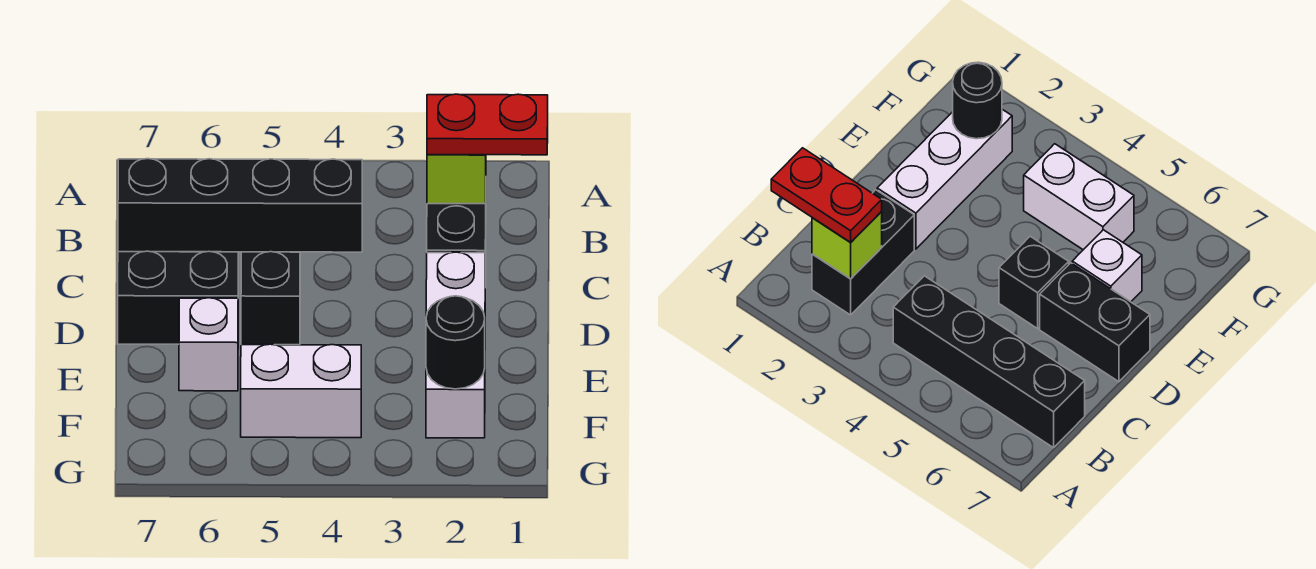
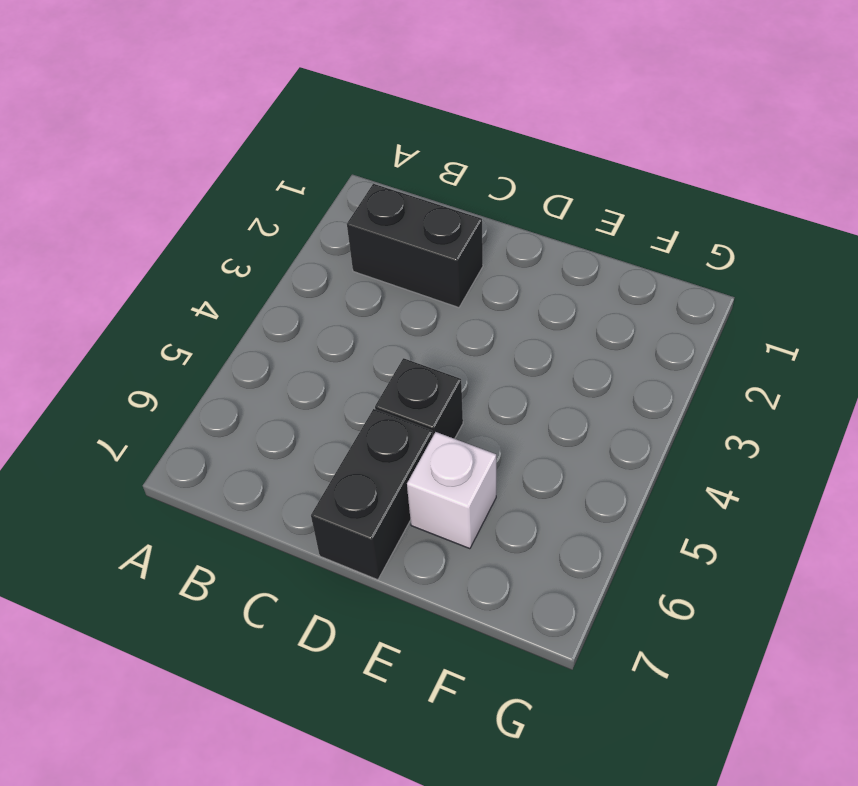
none -> black 1x4 brick [118,159,362,252]
none -> white 1x3 brick [426,252,485,438]

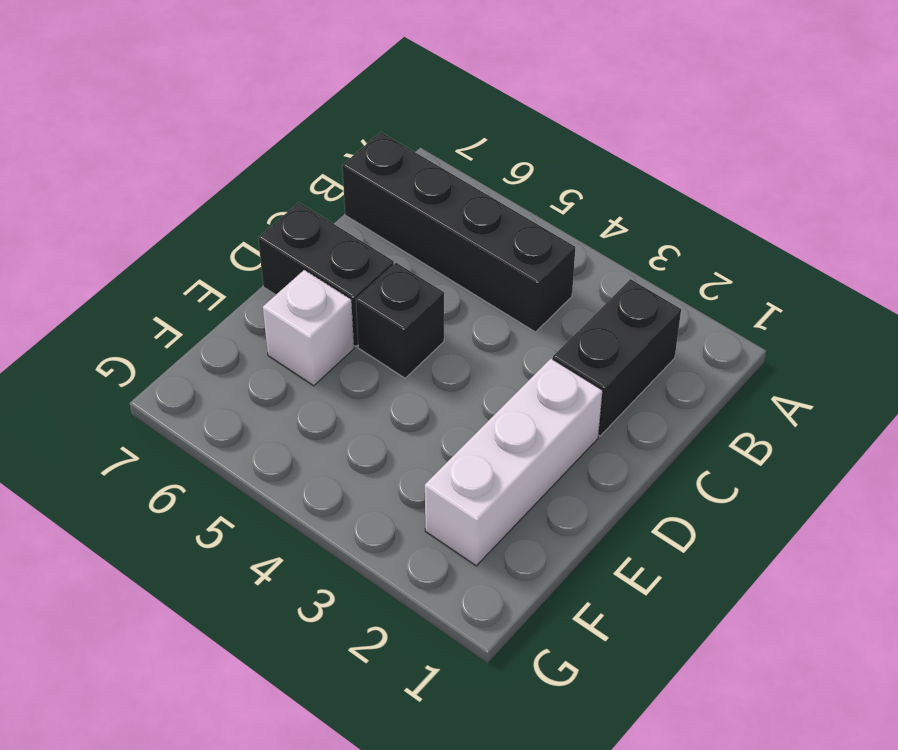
none -> white 1x2 brick [241,344,361,438]
none -> lime 1x1 brick [427,155,486,204]

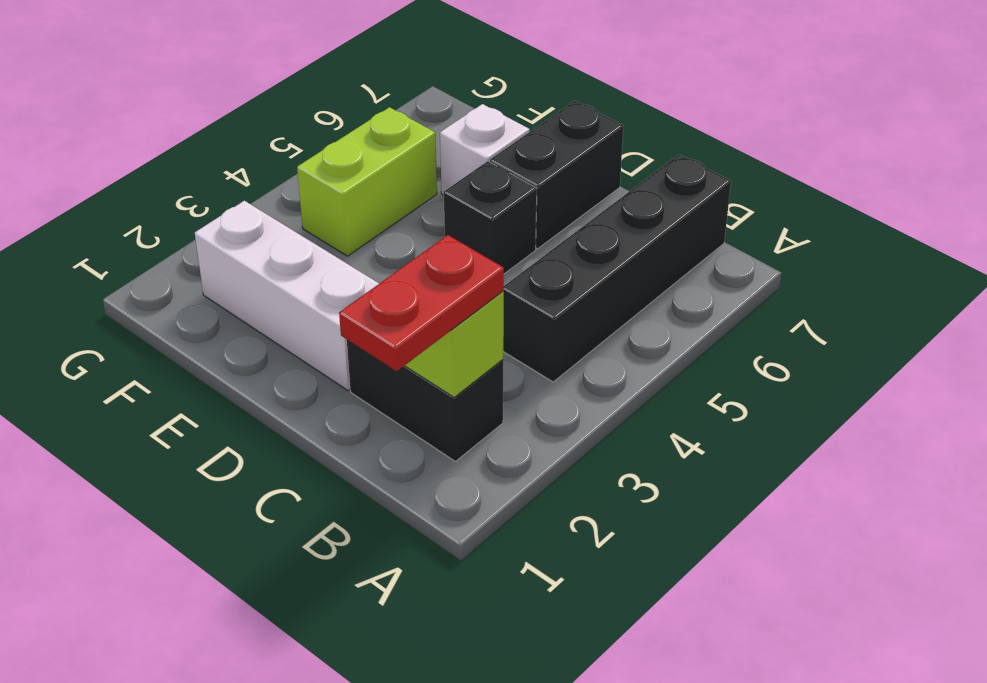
lime 1x2 brick [297,107,437,256] -> white 1x2 brick [241,344,361,438]
none -> black 1x1 round brick [426,296,485,389]

